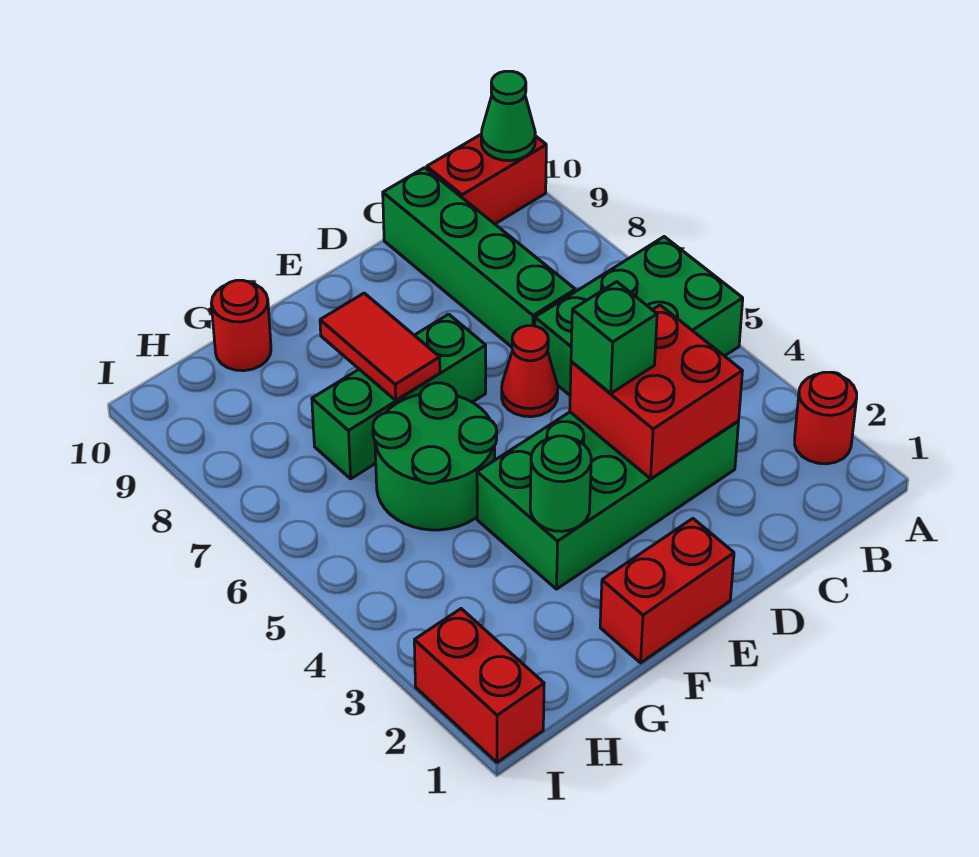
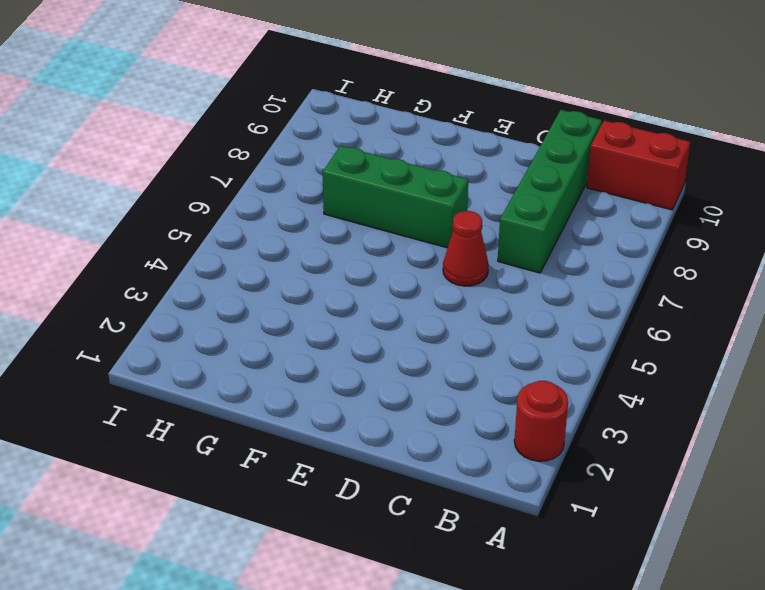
none -> green 2x3 brick [535,237,743,395]
none -> green 2x4 brick [477,412,739,589]
none -> red 1x2 brick [600,519,734,663]

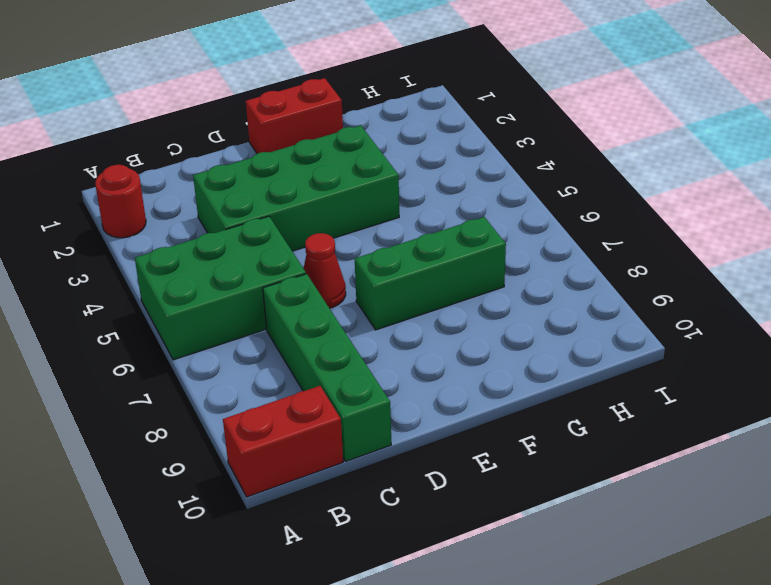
none -> green 2x2 round brick [373,383,497,530]
none -> red 1x1 round brick [211,280,271,371]
none -> red 1x2 brick [414,609,544,762]

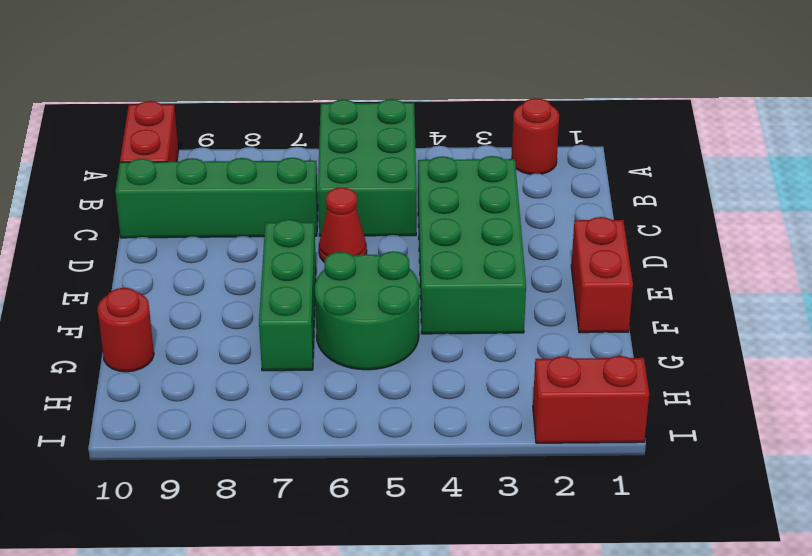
none -> green 1x1 cone [481,71,535,161]
none -> red 2x2 brick [570,305,742,479]
none -> green 1x1 round brick [530,436,591,531]

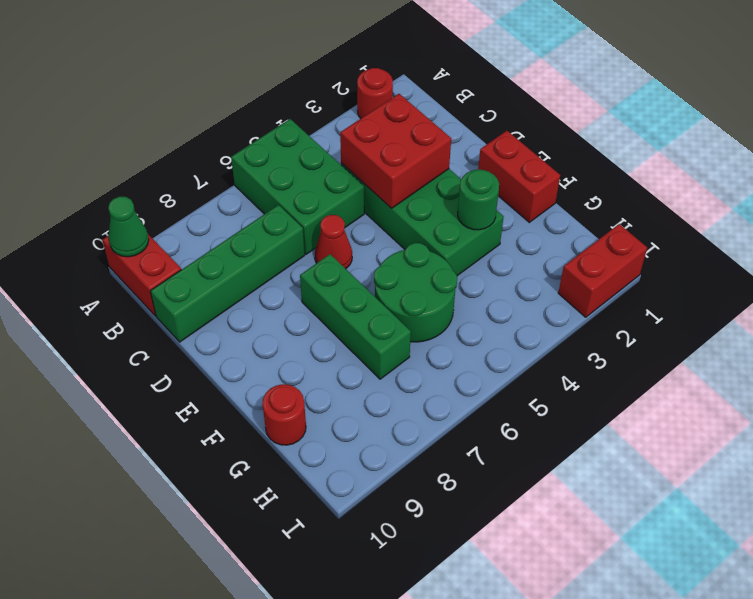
none -> red 1x2 tile [320,293,440,400]
none -> green 1x1 brick [571,282,657,393]

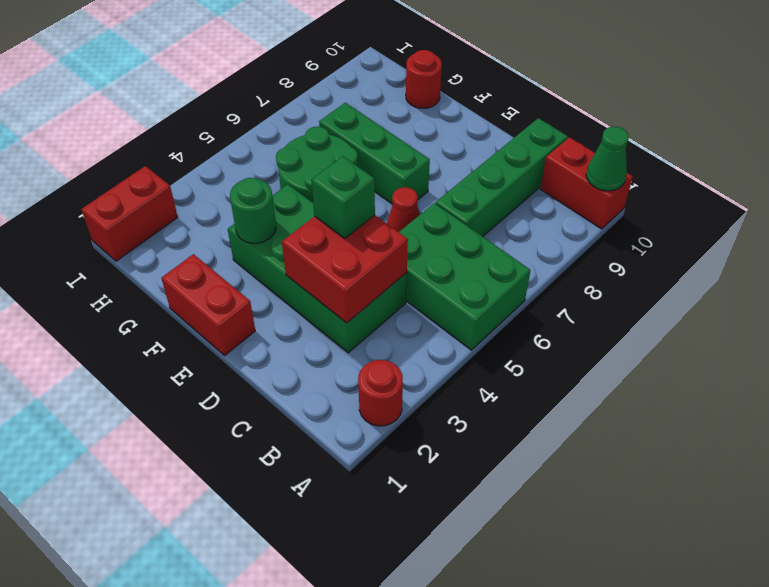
none -> red 1x2 tile [320,293,440,400]

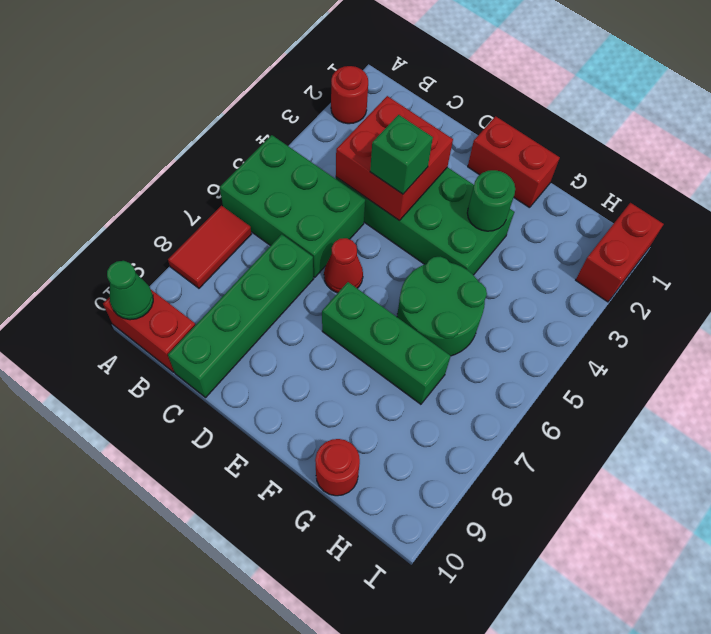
red 1x2 tile [168,206,251,288] -> red 1x2 tile moved to [320,293,440,400]

